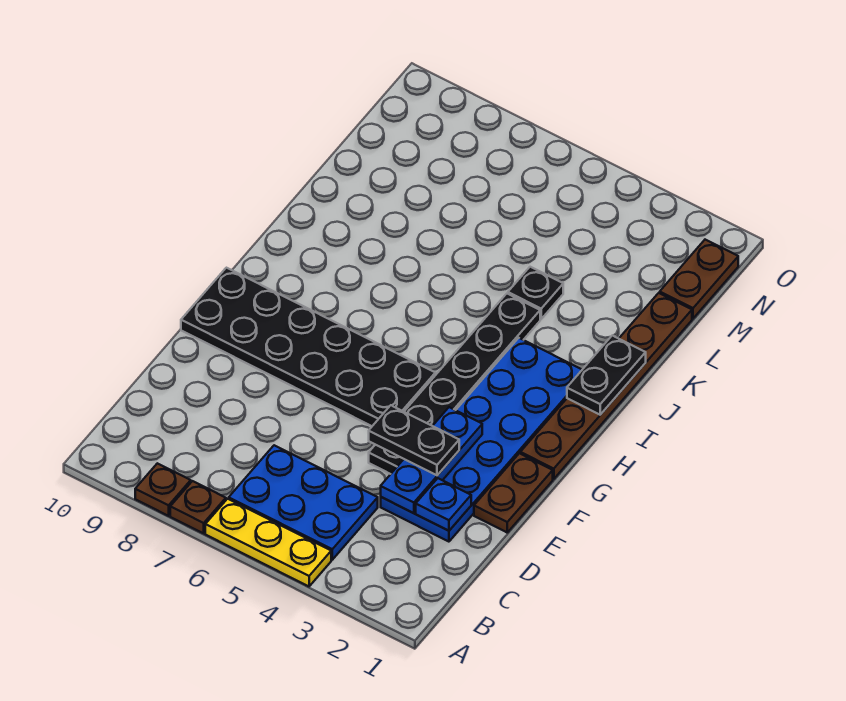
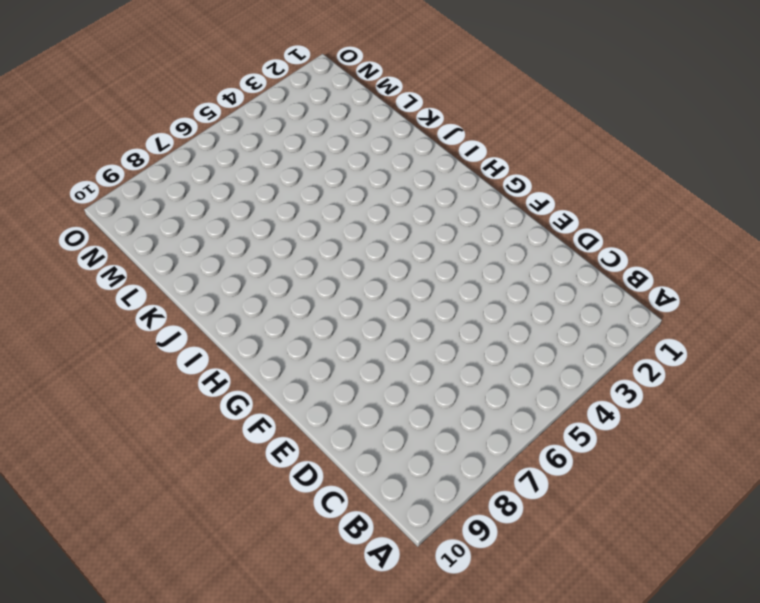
none -> yellow 1x3 plate [205,499,331,586]
none -> brown 1x1 plate [170,481,226,533]
none -> brown 1x1 plate [135,463,191,516]

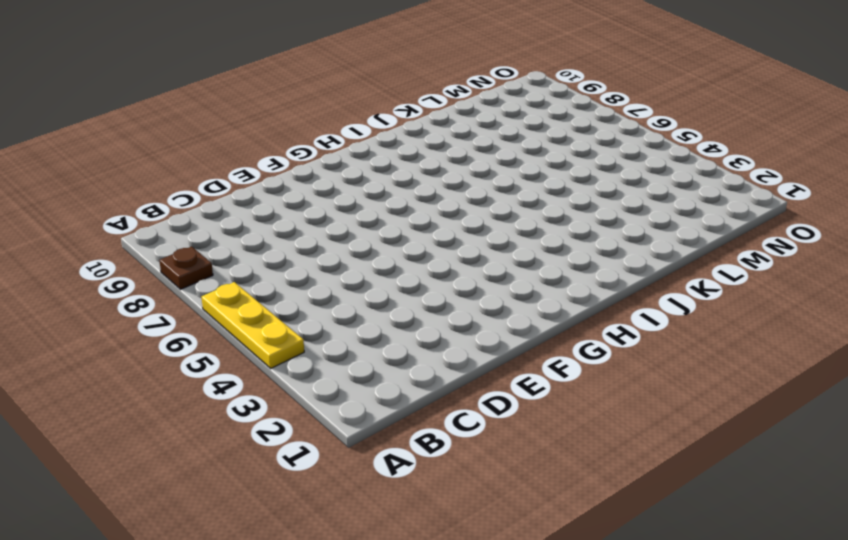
none -> brown 1x1 plate [170,481,226,533]
none -> blue 2x3 plate [229,445,378,560]
none -> blue 2x6 plate [381,338,582,542]

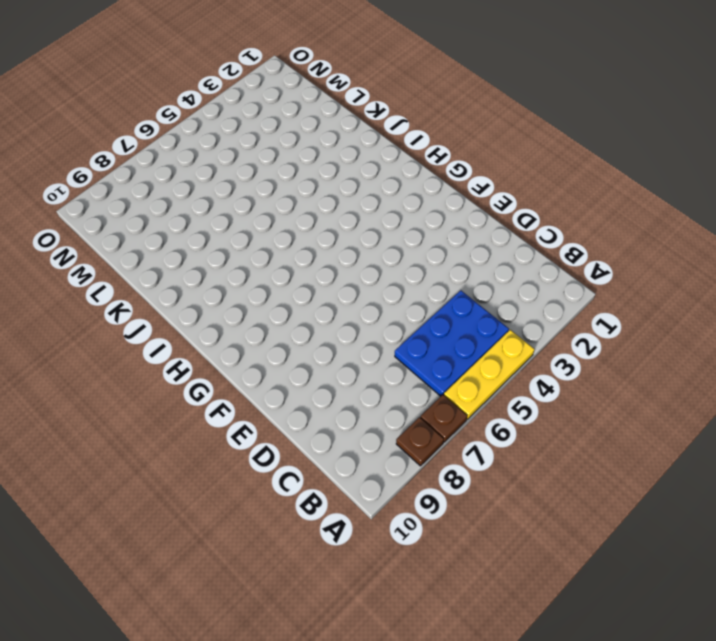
none -> blue 2x6 plate [381,338,582,542]
none -> brown 1x2 plate [474,453,553,532]
none -> black 1x6 plate [369,294,540,474]

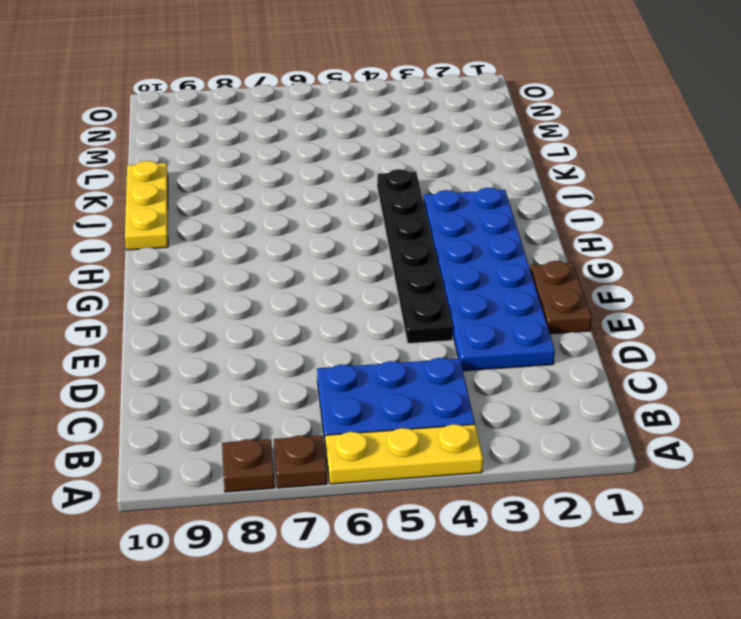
yellow 1x3 plate [125,161,168,250] -> none
none -> black 2x6 plate [181,268,435,426]
none -> brown 1x6 plate [520,293,692,479]
none -> black 1x1 plate [508,267,563,319]

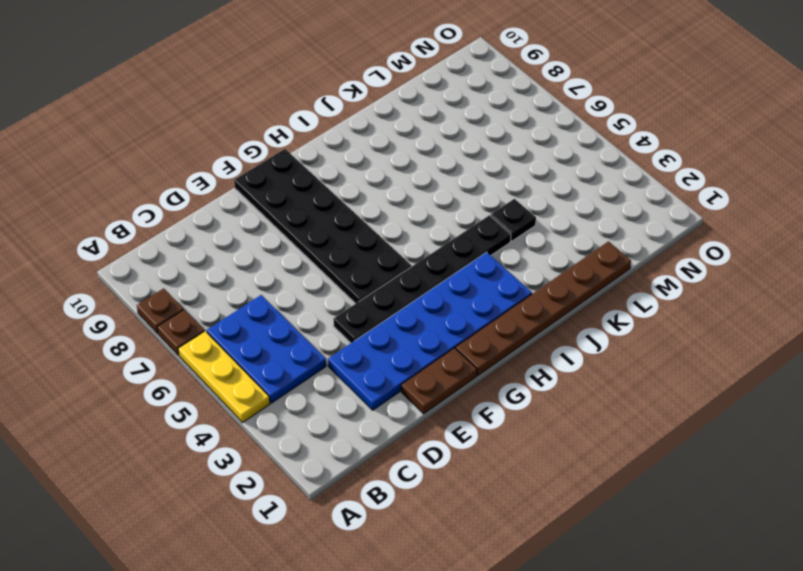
none -> brown 1x2 plate [660,240,738,319]
none -> blue 1x1 plate [416,478,471,531]
none -> blue 1x3 plate [381,407,482,513]

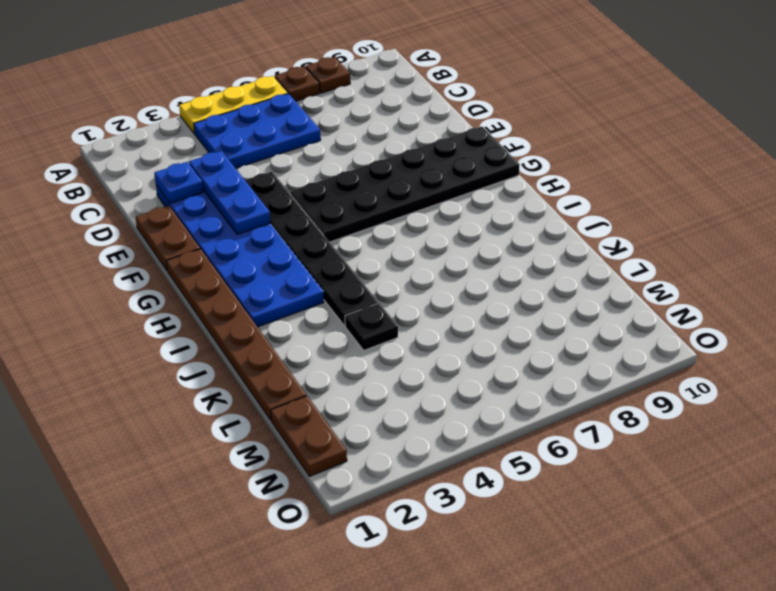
none -> black 1x2 plate [567,335,646,415]
none -> black 1x2 plate [369,405,459,475]

